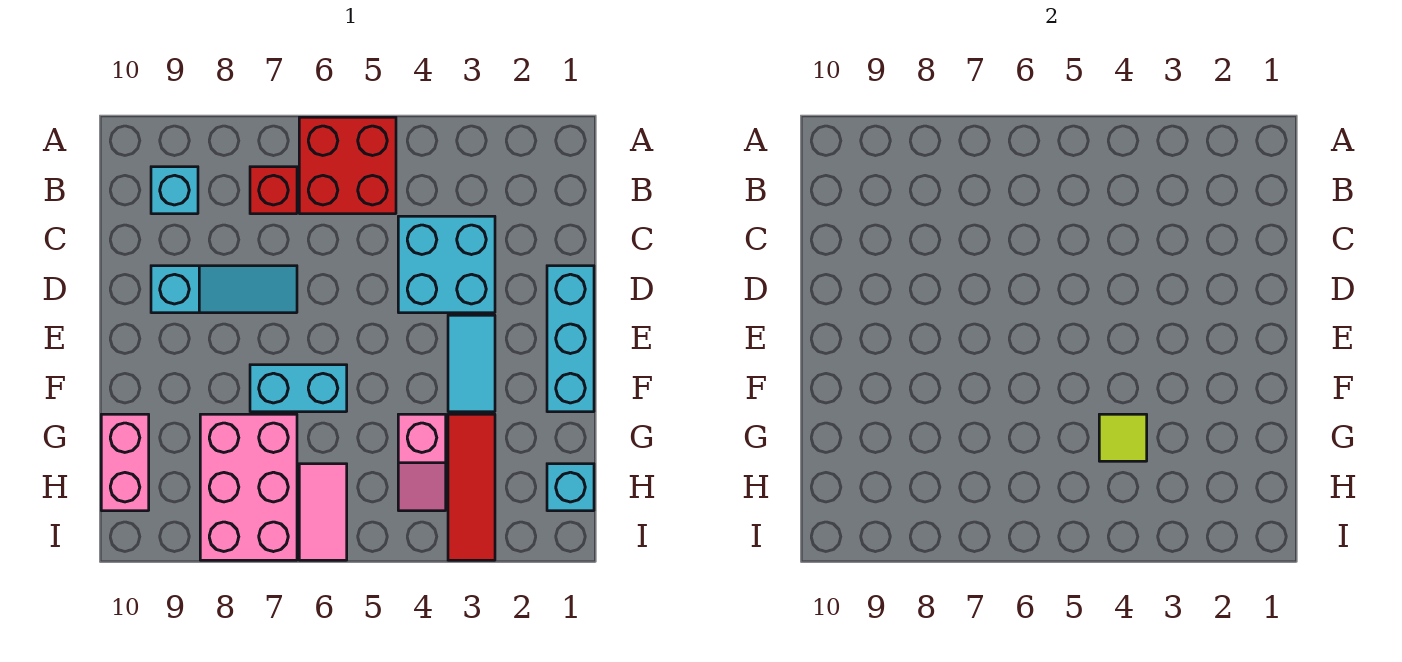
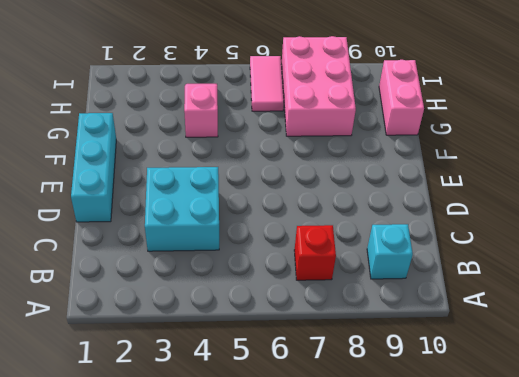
none -> red 2x2 brick [299,117,396,214]
none -> cyan 1x3 slope [151,266,297,313]
none -> cyan 1x2 tile [448,315,495,412]

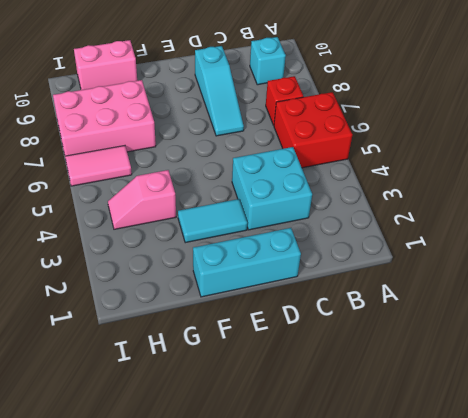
none -> cyan 1x2 brick [250,365,347,412]
none -> red 1x3 tile [448,414,495,560]
none -> cyan 1x1 brick [547,464,594,511]

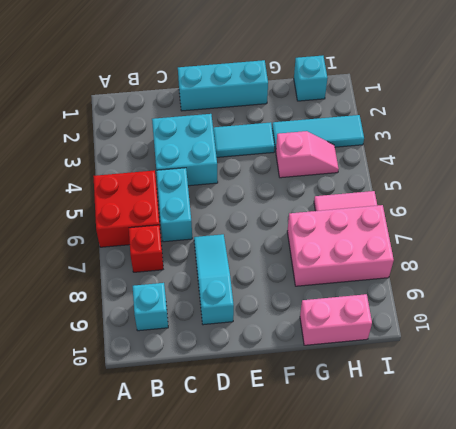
cyan 1x2 brick [156,168,192,242] -> cyan 1x2 brick moved to [250,365,347,412]
cyan 1x3 tile [272,115,364,151] -> red 1x3 tile [448,414,495,560]
none -> lime 1x1 tile [1099,414,1147,461]

